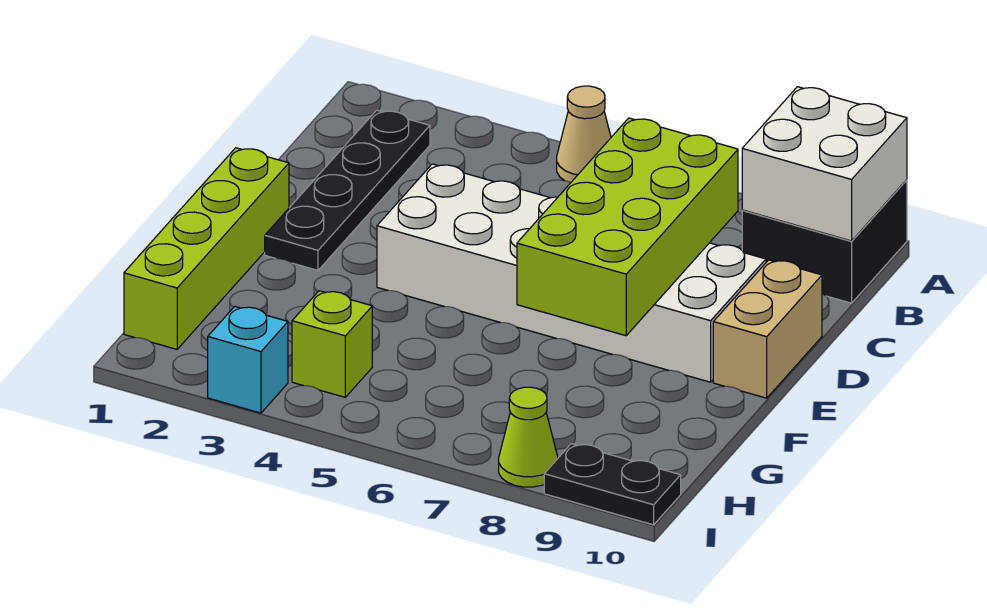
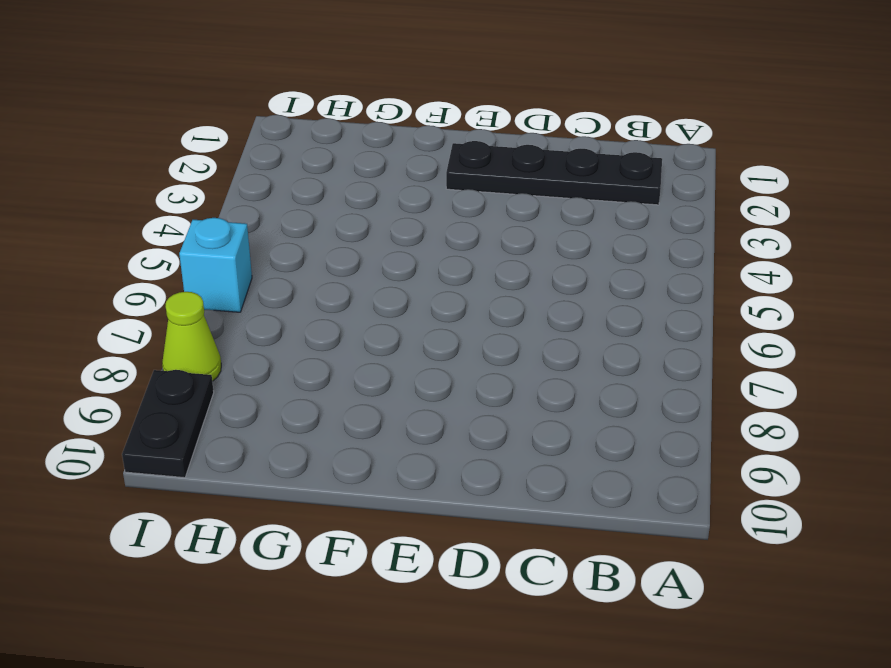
cyan 1x1 brick [179,218,252,312] -> cyan 1x1 brick moved to [208,307,288,413]
none -> tan 1x1 cone [557,86,611,183]
none -> black 2x2 brick [742,180,907,303]
none -> white 2x6 brick [377,164,766,382]

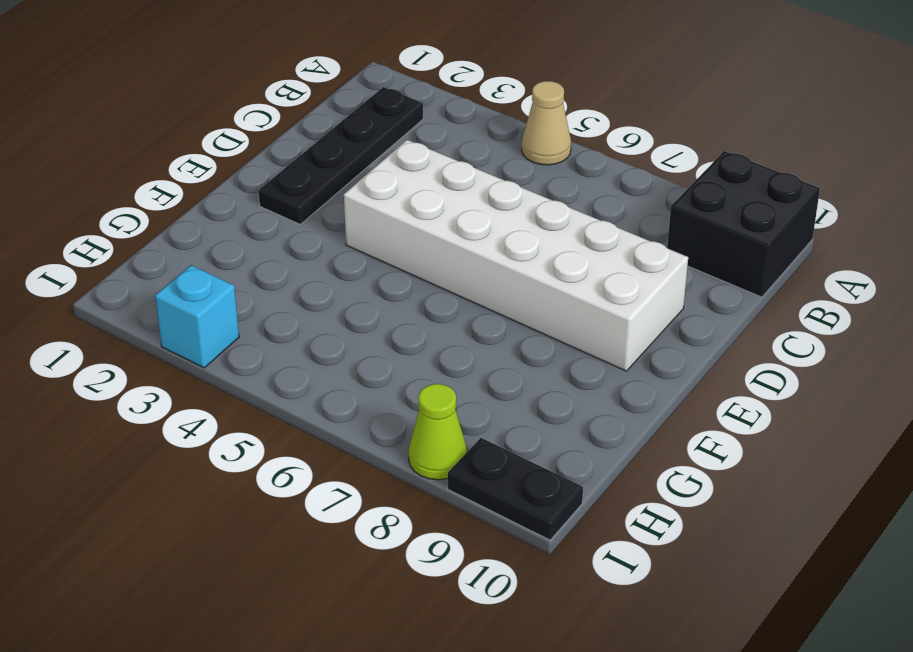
none -> tan 1x2 brick [713,260,822,398]
none -> lime 1x4 brick [124,148,289,349]
none -> lime 1x1 brick [292,291,372,397]

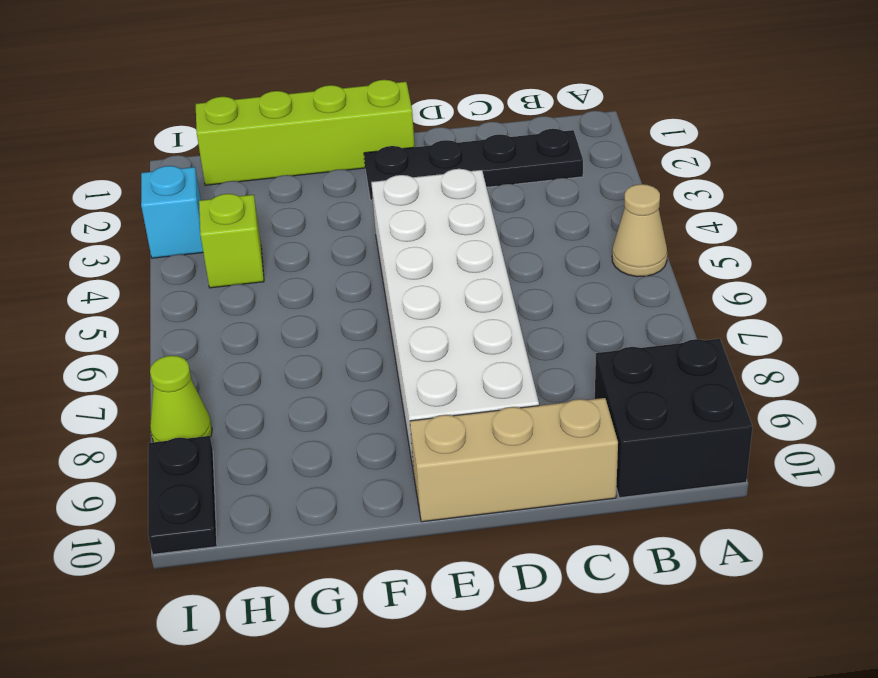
tan 1x3 brick [410,398,618,522] -> tan 1x2 brick [713,260,822,398]
none -> white 2x2 brick [742,87,907,241]
none -> lime 2x4 brick [517,118,738,336]

